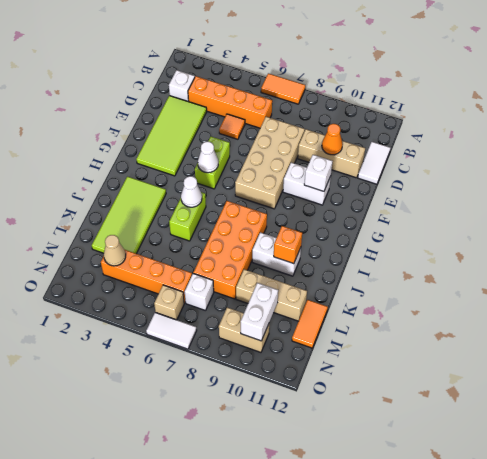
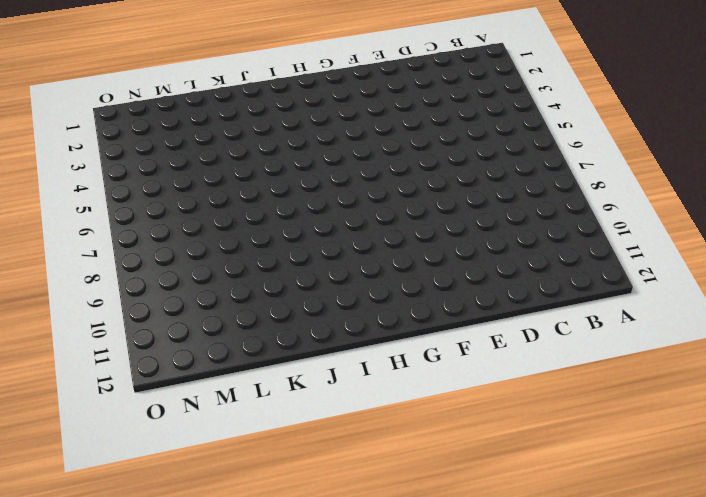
none -> orange 1x2 tile [261,73,305,104]
none -> white 1x1 brick [169,70,195,102]
none -> orange 1x4 brick [188,76,272,128]

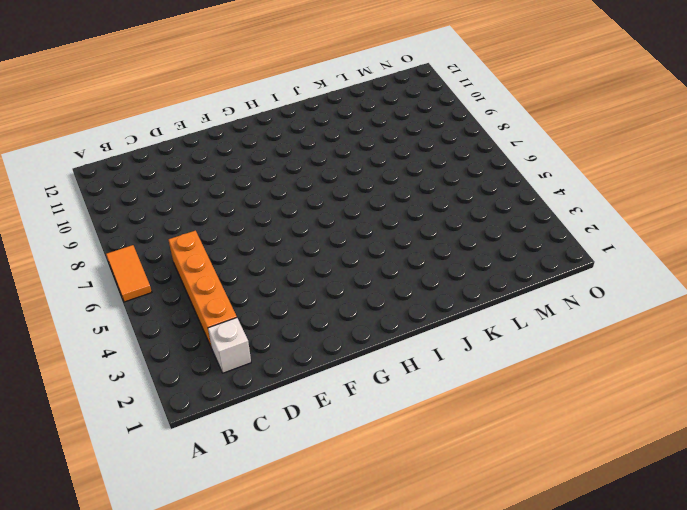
none -> white 1x2 tile [358,142,390,184]
none -> lime 2x4 tile [136,96,207,176]
none -> orange 1x1 tile [219,114,245,139]

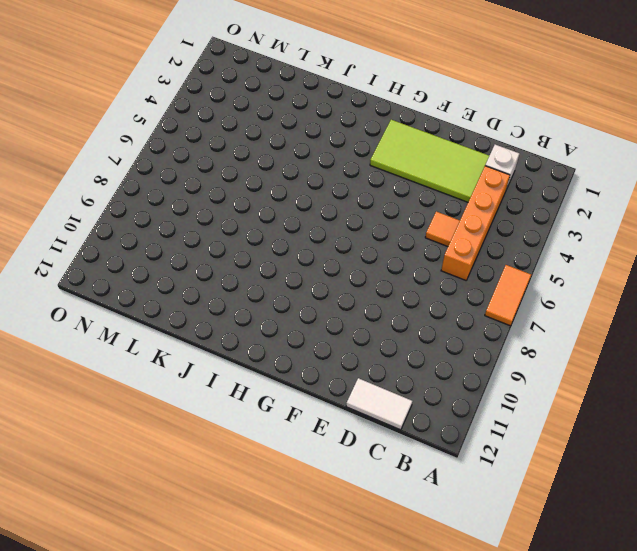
none -> tan 2x4 brick [235,117,305,209]
none -> tan 1x3 brick [298,129,365,178]
none -> lime 1x2 brick [195,137,230,189]

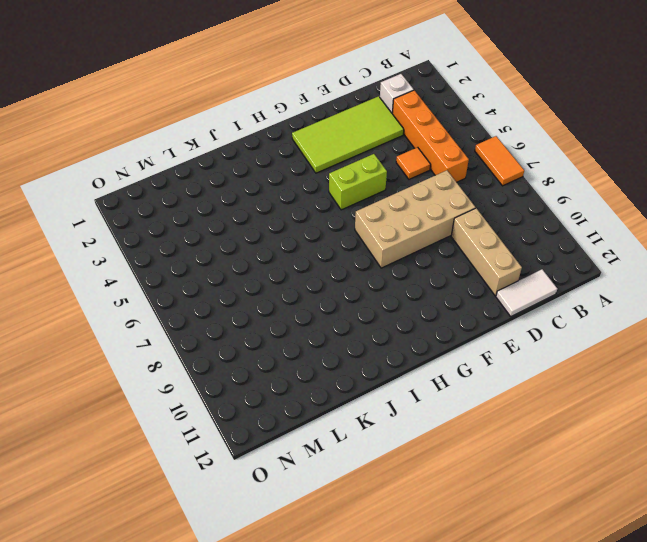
none -> white 1x2 brick [283,163,331,205]
none -> lime 2x4 tile [92,177,166,254]
none -> lime 1x2 brick [169,192,206,241]

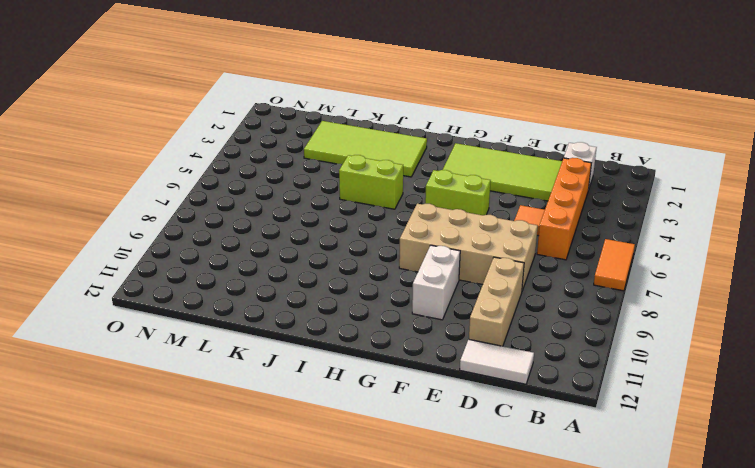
none -> orange 2x4 brick [193,201,267,299]
none -> white 1x2 brick [252,232,301,276]
none -> tan 1x3 brick [236,269,307,321]

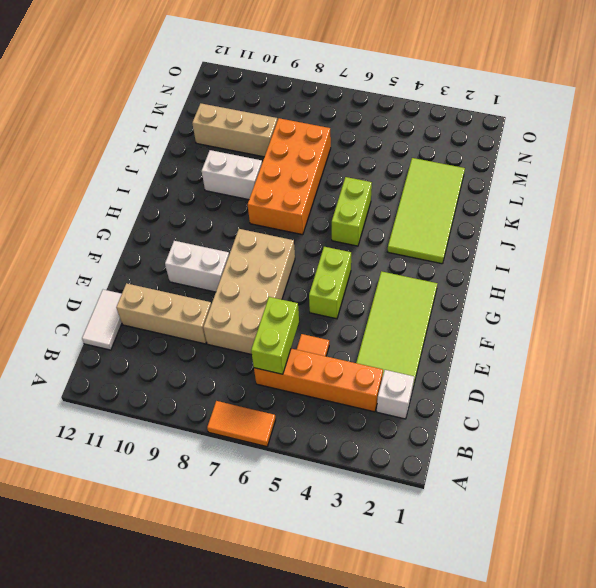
lime 1x2 brick [251,297,299,374] -> none
none -> orange 1x2 tile [292,300,328,348]
none -> orange 1x4 brick [101,250,192,303]
none -> white 1x1 brick [185,274,214,311]

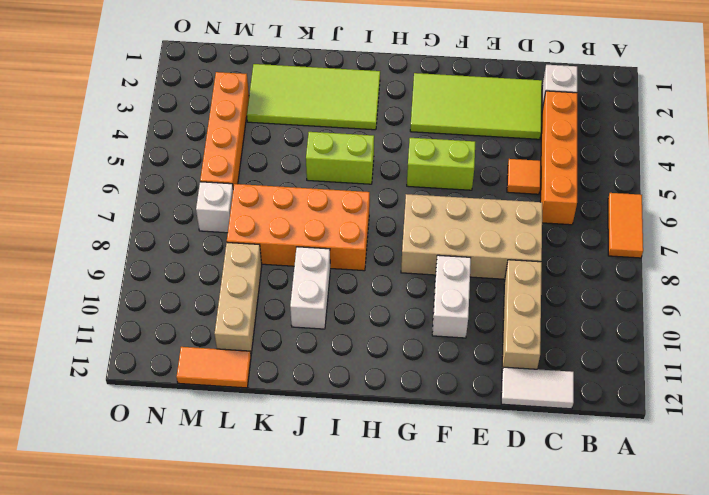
none -> tan 1x1 brick [154,285,184,320]
none -> tan 1x2 brick [219,308,269,352]
none -> white 1x2 tile [146,312,197,349]

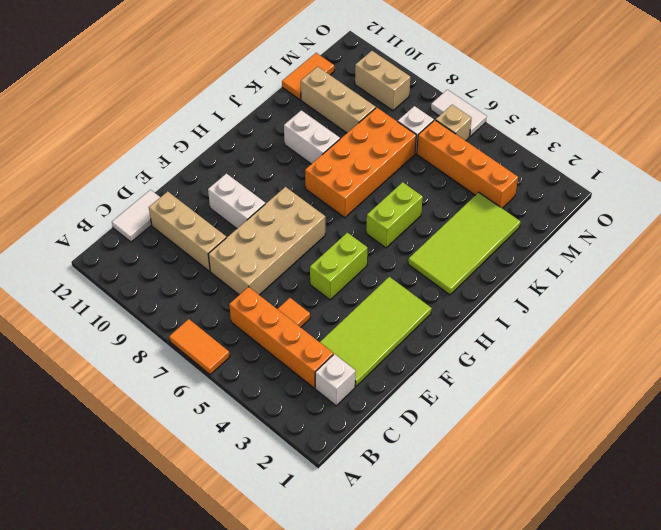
none -> orange 1x1 cone [322,124,343,155]
none -> white 1x1 brick [304,155,332,191]
none -> white 1x1 cone [198,142,218,173]

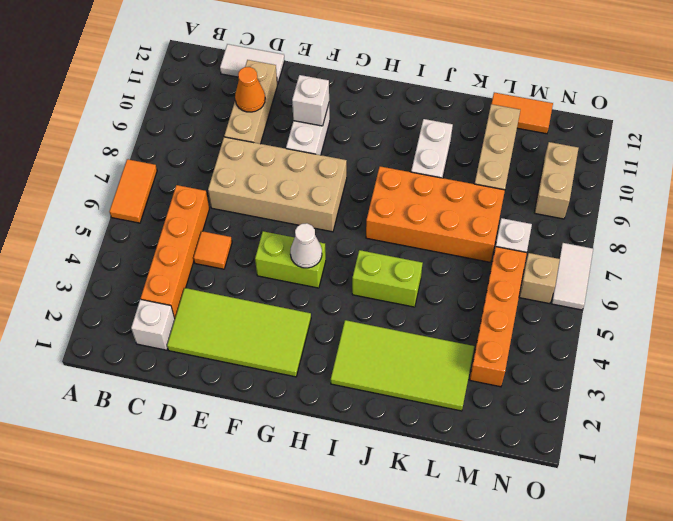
none -> white 1x1 cone [181,176,202,207]
none -> orange 1x1 brick [274,226,302,264]
none -> tan 1x1 cone [104,235,126,266]

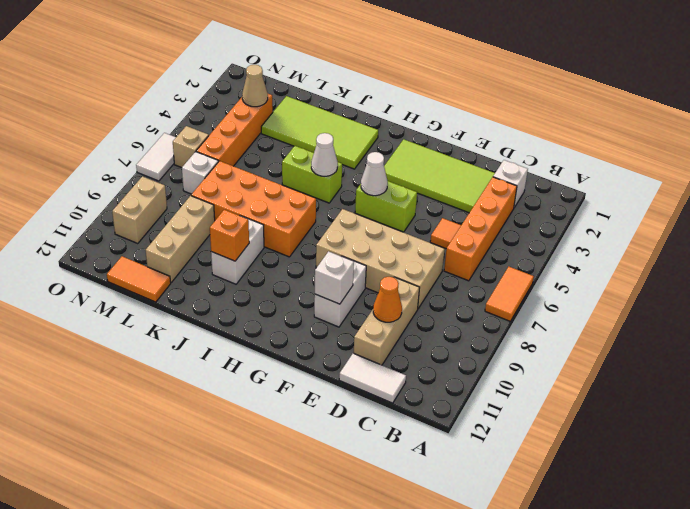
none -> white 1x2 brick [241,283,278,341]

